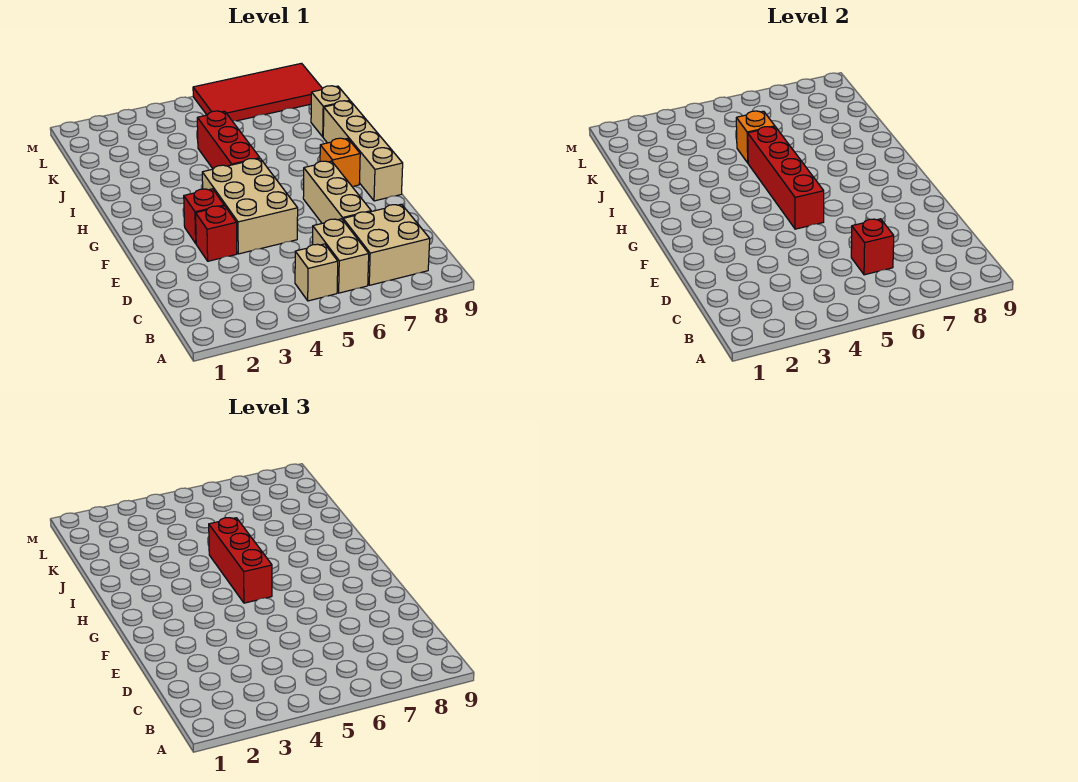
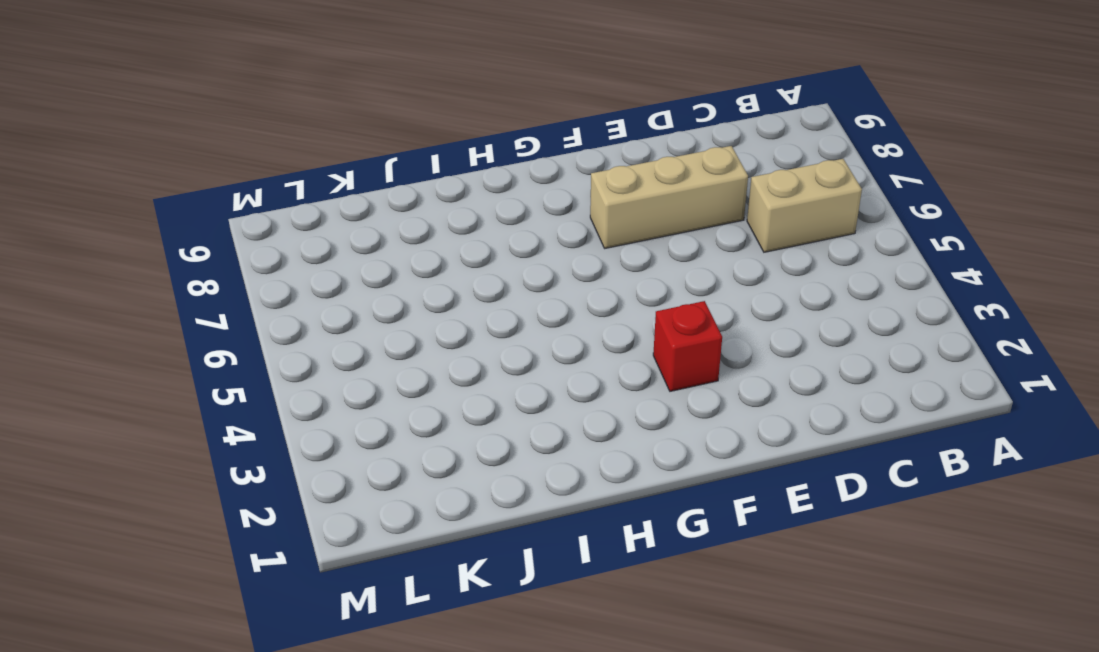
none -> tan 1x1 brick [295,244,338,301]
none -> tan 2x2 brick [343,204,430,285]
none -> red 1x1 brick [196,206,237,261]

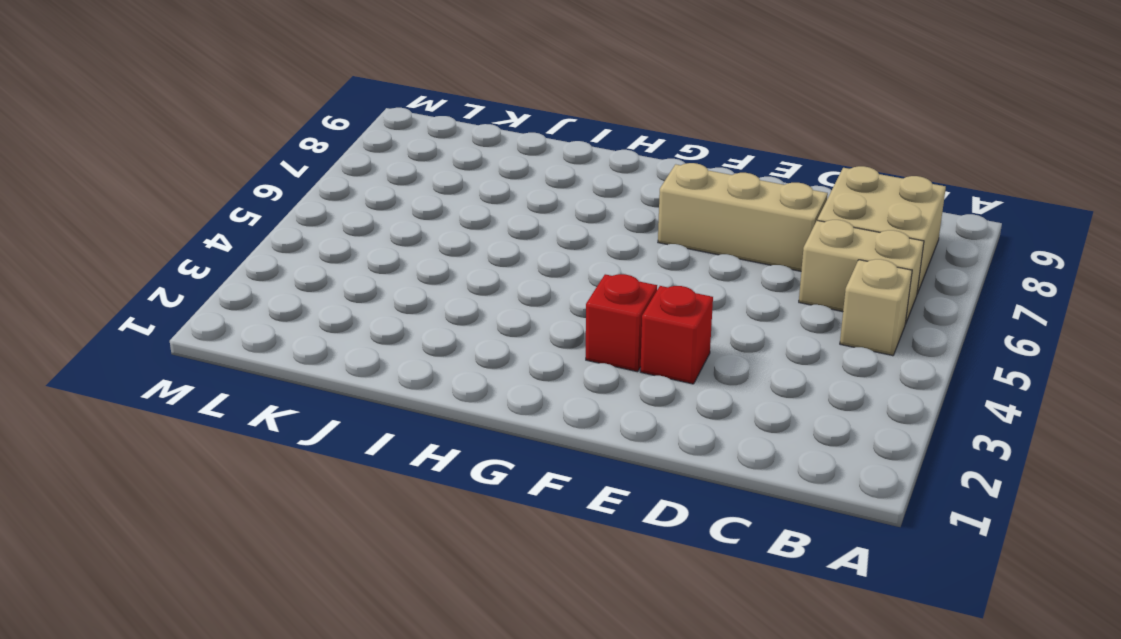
none -> tan 2x3 brick [202,159,298,254]
none -> tan 1x4 brick [323,101,403,201]
none -> orange 1x1 brick [320,138,360,186]

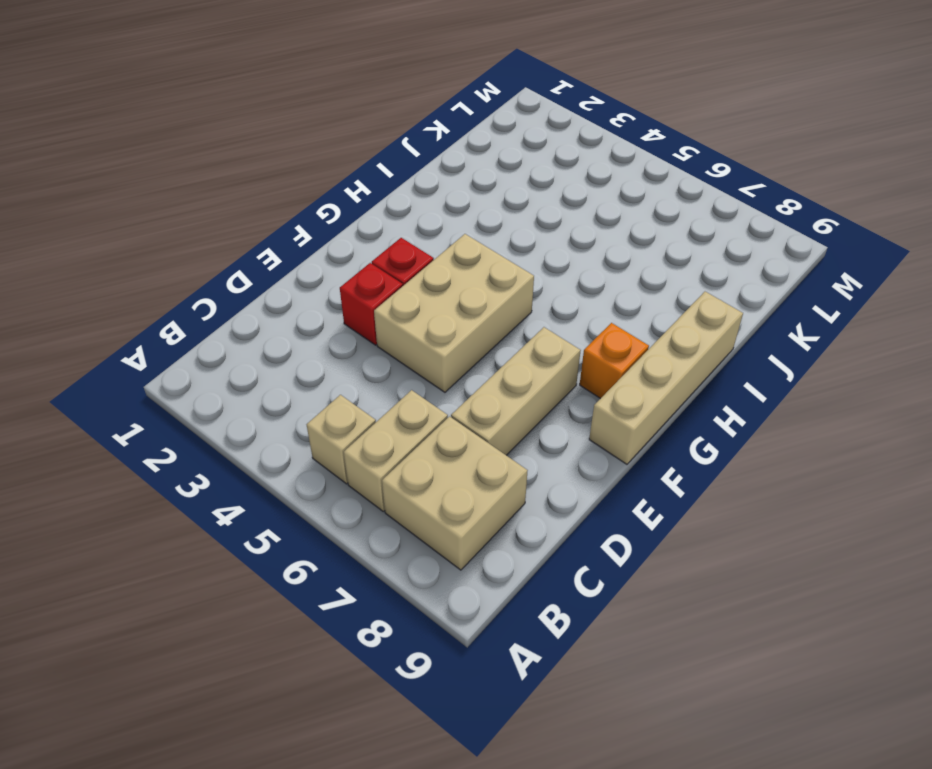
none -> red 1x3 brick [197,111,260,169]
none -> tan 1x1 brick [311,86,350,137]
none -> red 2x4 tile [193,63,323,121]

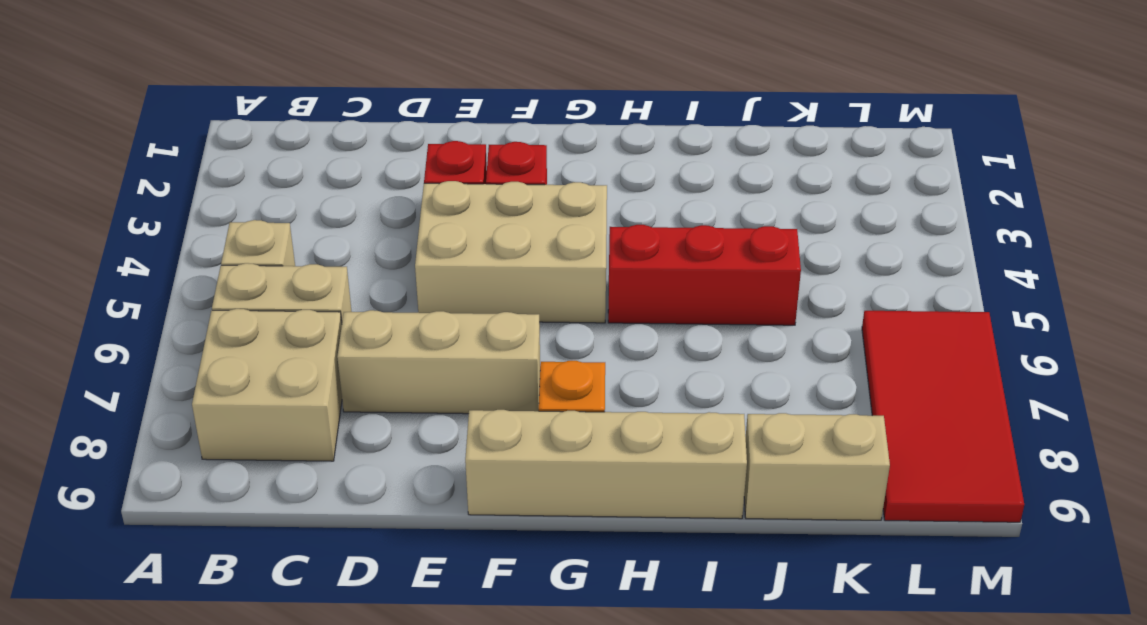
tan 1x2 brick [744,413,890,520] -> tan 1x1 brick [311,86,350,137]
none -> red 1x1 brick [851,219,894,275]
none -> red 1x4 brick [748,127,824,229]
none -> orange 1x1 brick [736,111,775,163]

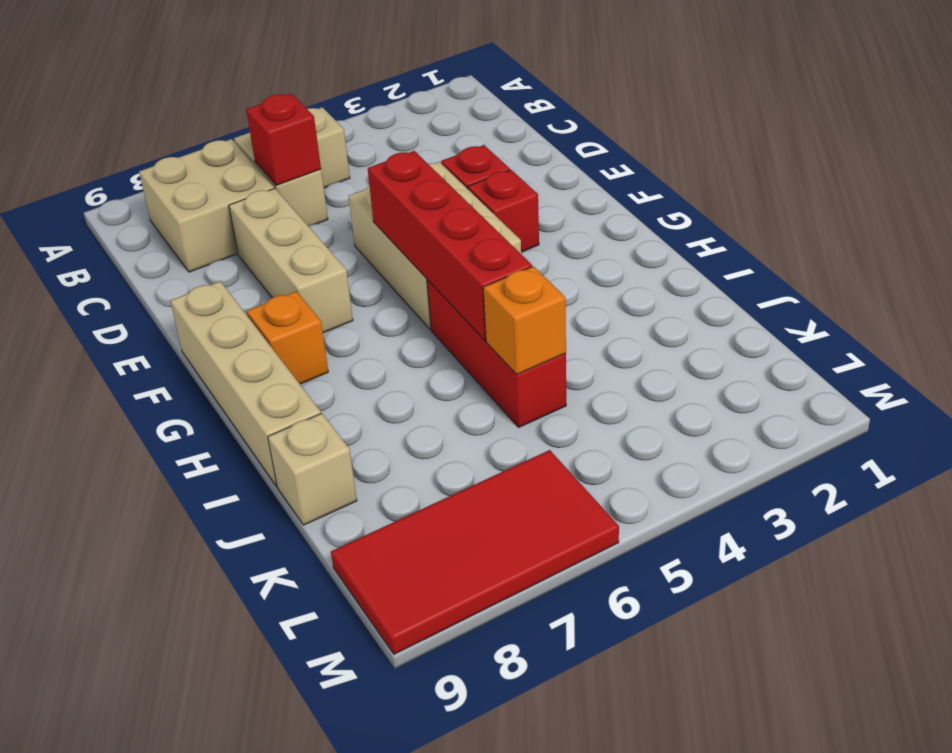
none -> red 1x3 brick [209,518,272,603]

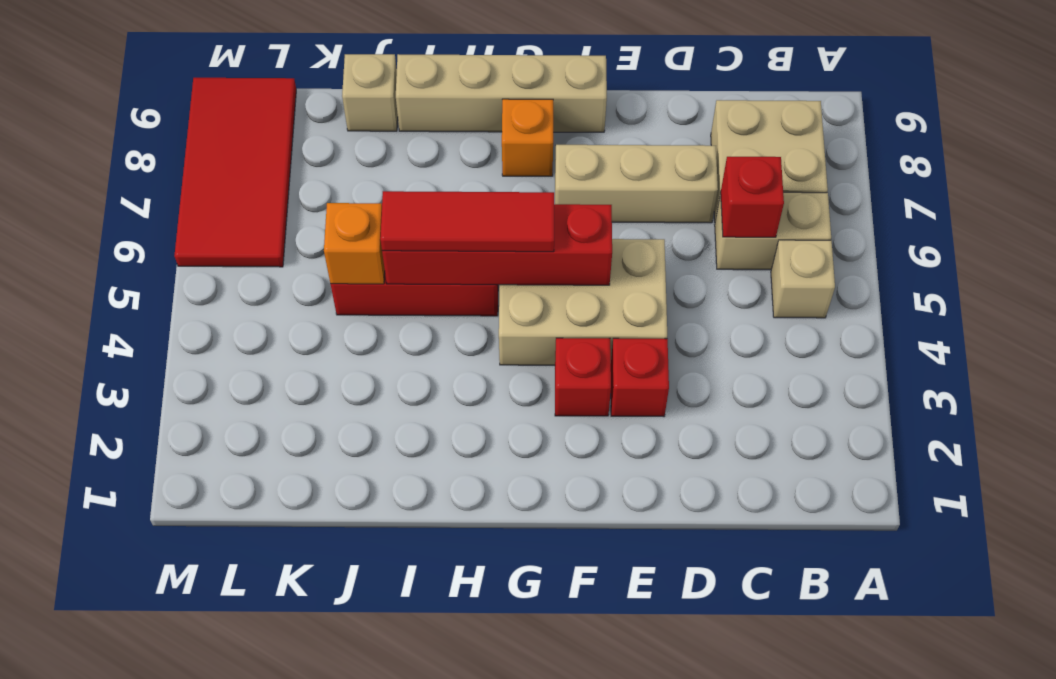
red 1x3 tile [380,191,554,252] -> red 1x3 brick [209,518,272,603]

